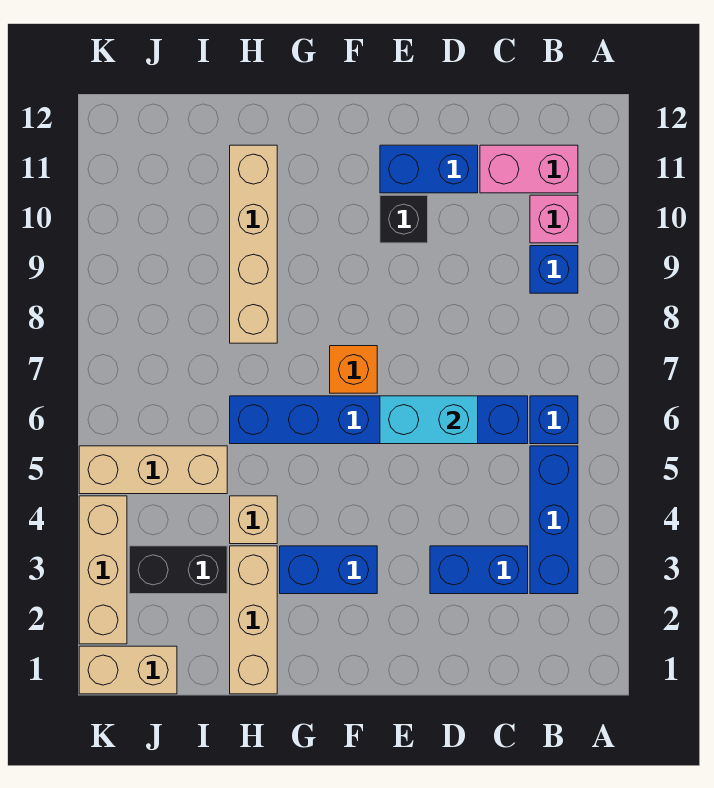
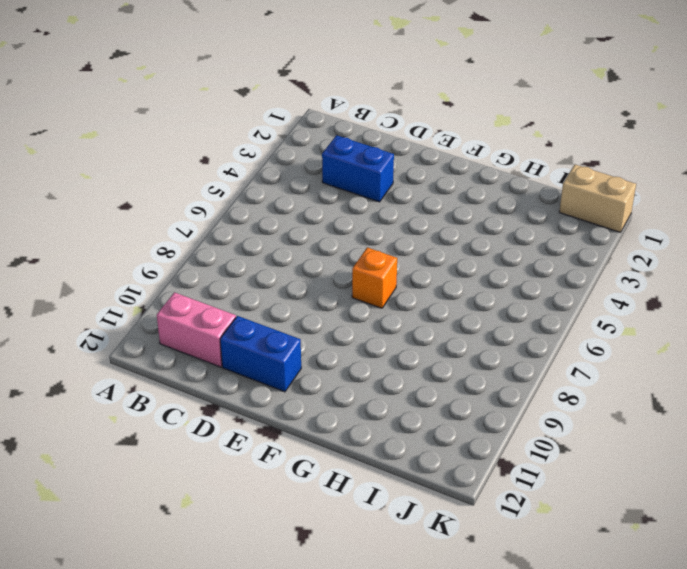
none -> blue 1x3 brick [530,446,578,594]
none -> blue 1x1 brick [530,396,578,444]
none -> blue 1x1 brick [530,246,578,293]

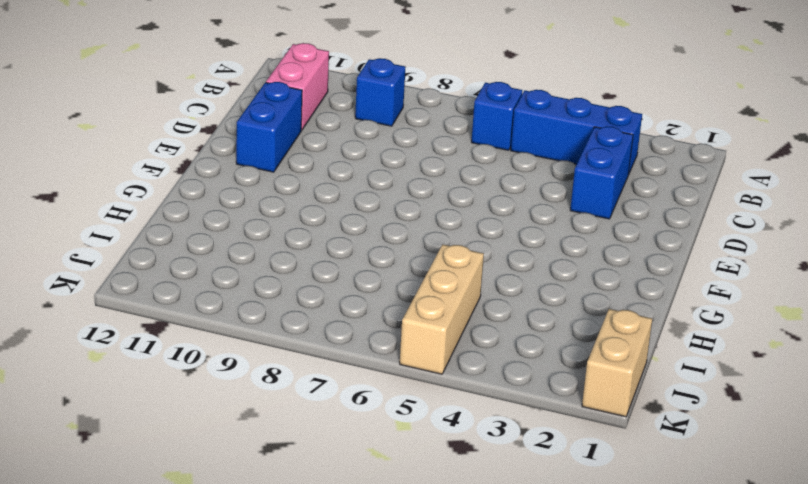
none -> pink 1x1 brick [530,195,578,243]
none -> blue 1x6 brick [230,396,528,444]
none -> black 1x1 brick [380,195,428,243]

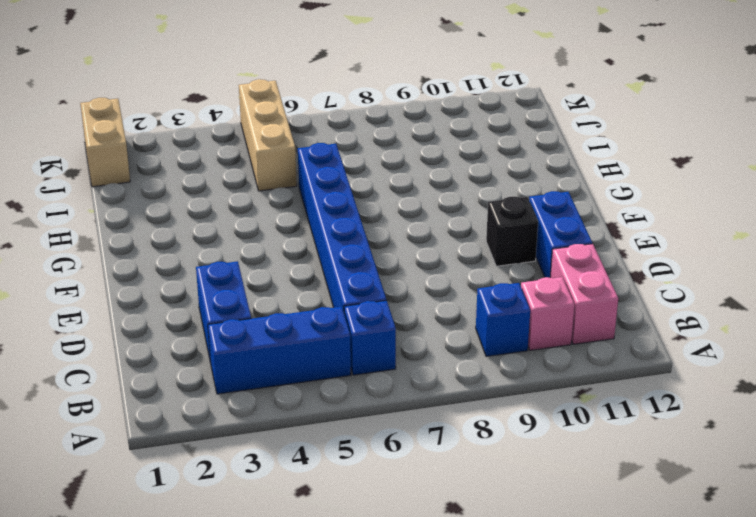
none -> blue 1x2 brick [280,546,377,594]
none -> orange 1x1 brick [330,346,377,393]
none -> tan 1x3 brick [230,546,277,694]

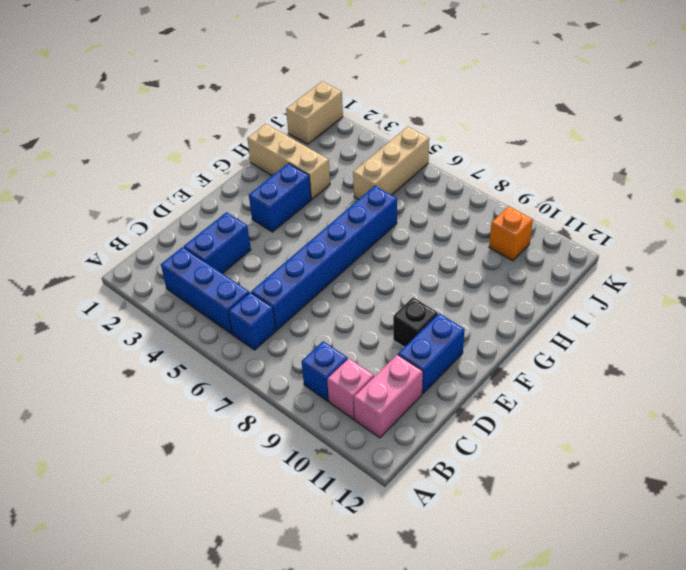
orange 1x1 brick [489,206,533,261] -> orange 1x1 brick moved to [330,346,377,393]
none -> tan 1x1 brick [230,496,277,544]
none -> tan 1x4 brick [230,145,277,343]
none -> black 1x2 brick [129,546,227,594]

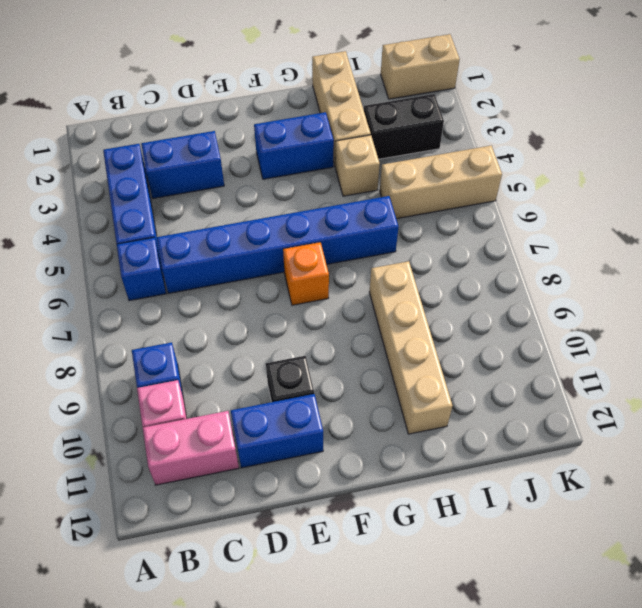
none -> tan 1x3 brick [79,496,127,644]
none -> cyan 1x2 brick [380,396,478,444]

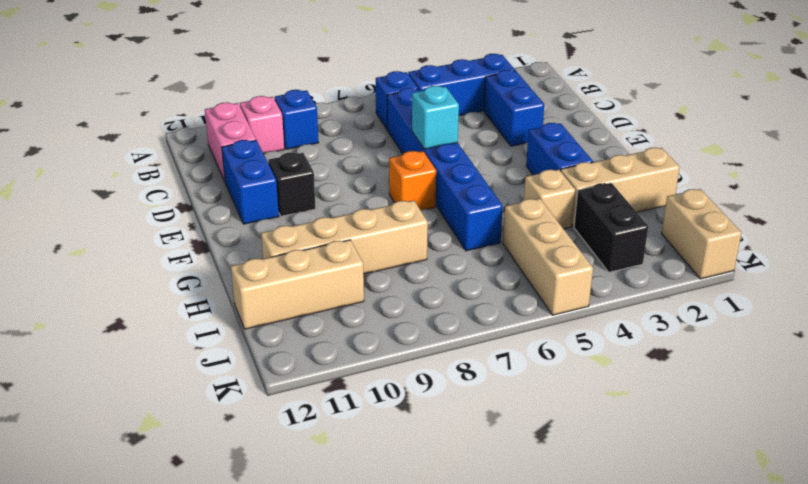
cyan 1x1 brick [412,86,459,149] -> cyan 1x2 brick [380,396,478,444]
tan 1x3 brick [231,240,364,329] -> tan 1x3 brick moved to [79,496,127,644]

